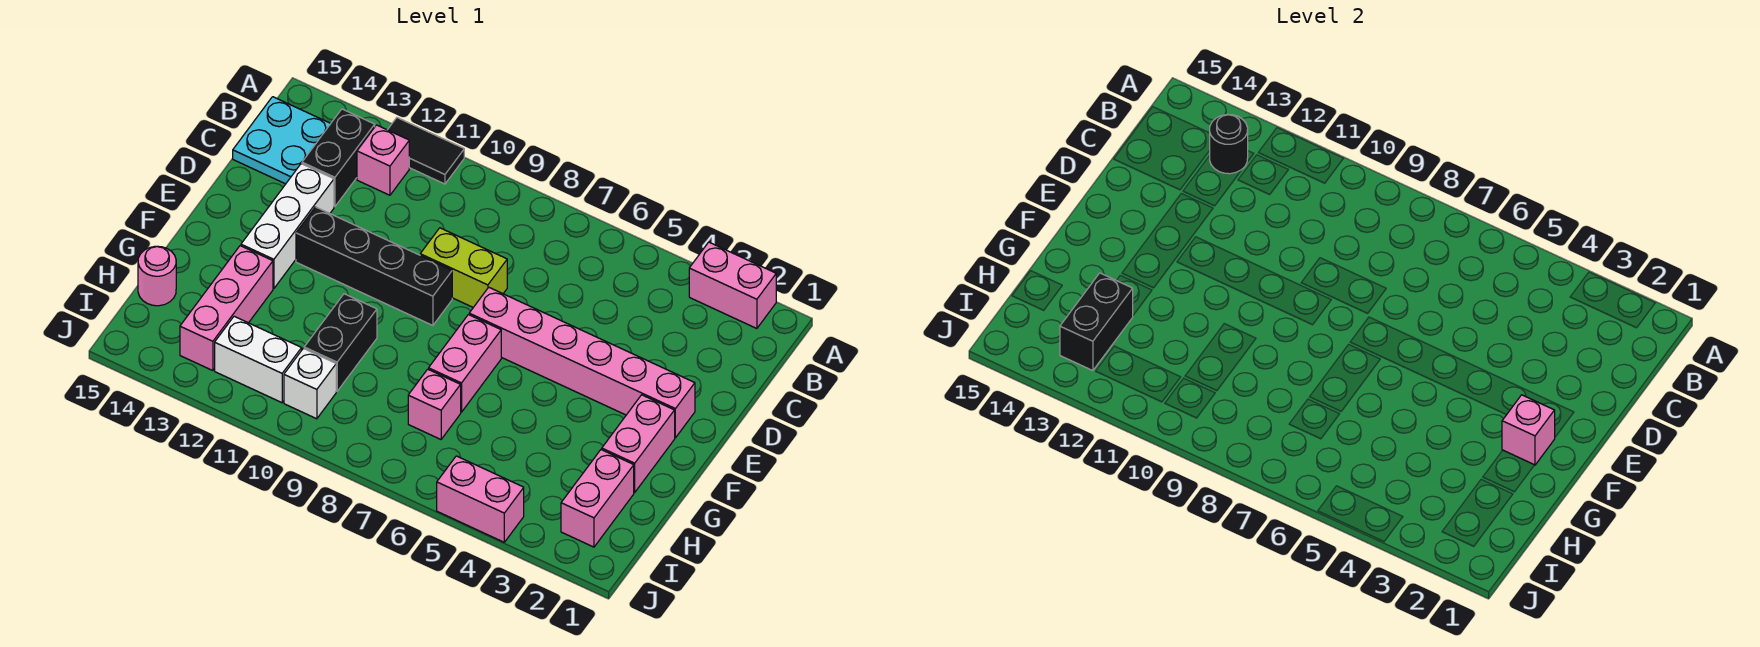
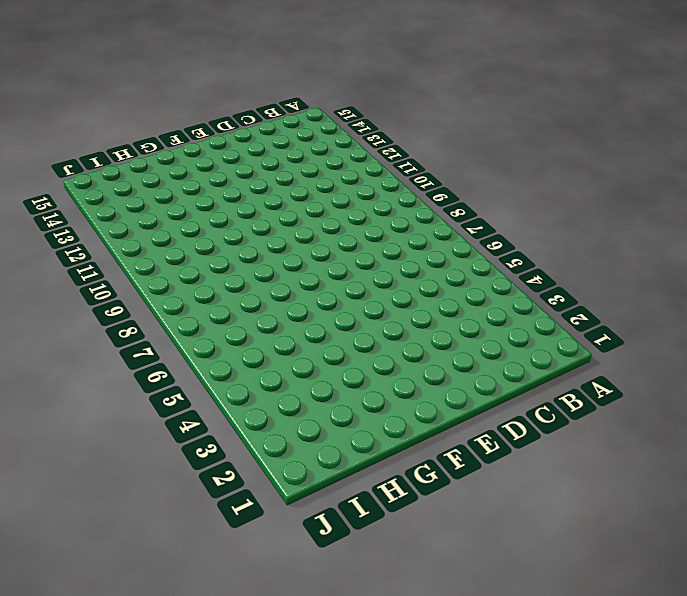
none -> pink 1x2 brick [689,242,776,329]
none -> black 1x2 tile [388,118,464,184]
none -> pink 1x1 brick [357,125,409,195]

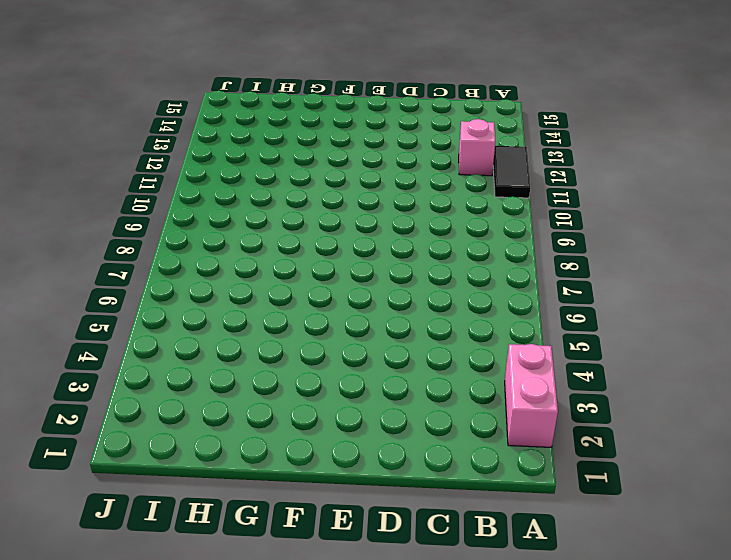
none -> black 1x2 brick [302,109,375,207]
none -> cyan 2x2 plate [233,97,331,184]
none -> lime 1x2 brick [420,228,507,307]

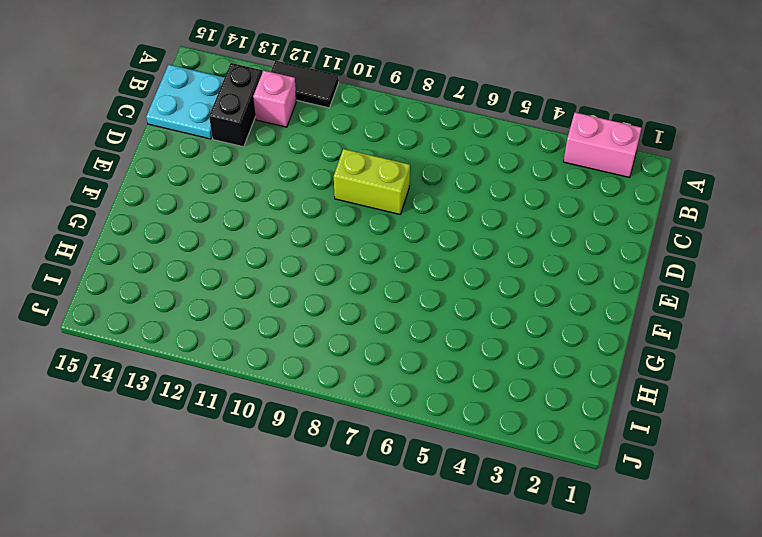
none -> white 1x3 brick [241,164,334,289]
none -> pink 1x6 brick [469,287,695,438]
none -> black 1x4 brick [296,207,452,325]

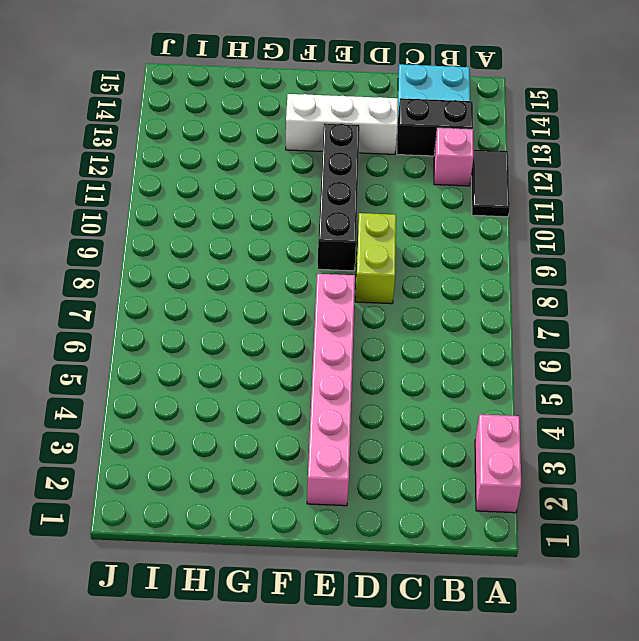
none -> pink 1x2 brick [602,395,675,492]
none -> pink 1x2 brick [429,315,501,412]
none -> black 1x2 brick [304,294,377,391]

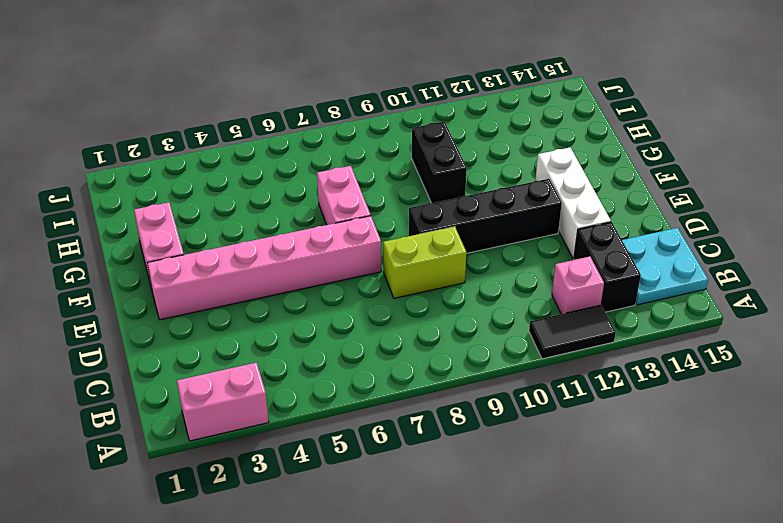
none -> pink 1x3 brick [180,246,273,371]
none -> pink 1x2 brick [561,450,634,547]
none -> pink 1x1 brick [408,369,461,439]

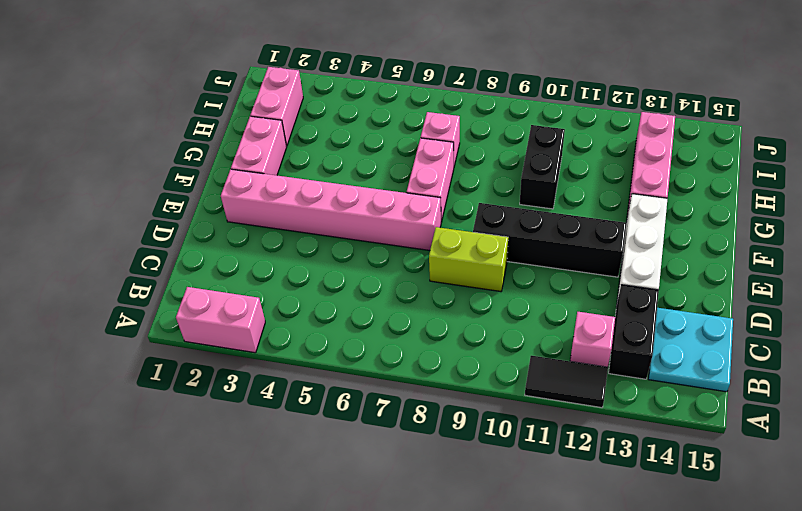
none -> pink 1x1 round brick [138,246,176,306]
none -> white 1x1 brick [284,348,336,419]
none -> white 1x2 brick [215,316,302,403]

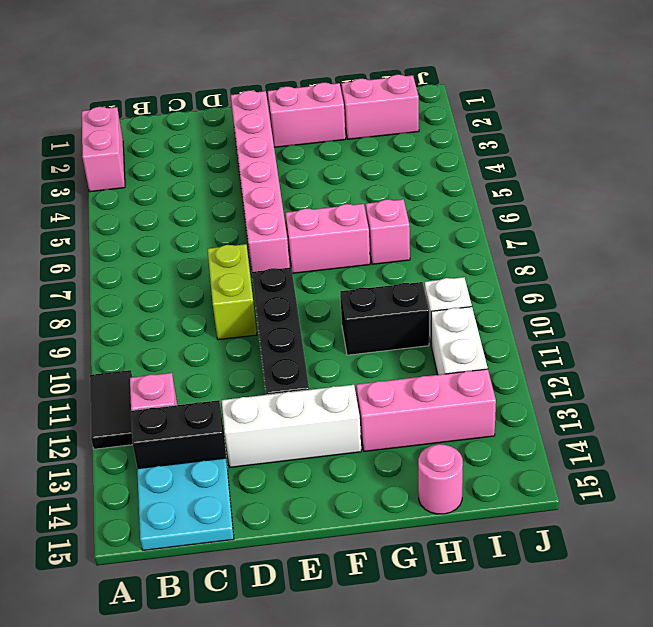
none -> pink 1x2 brick [437,456,524,542]
none -> black 1x1 round brick [1210,114,1248,174]
none -> pink 1x1 brick [1502,395,1555,465]

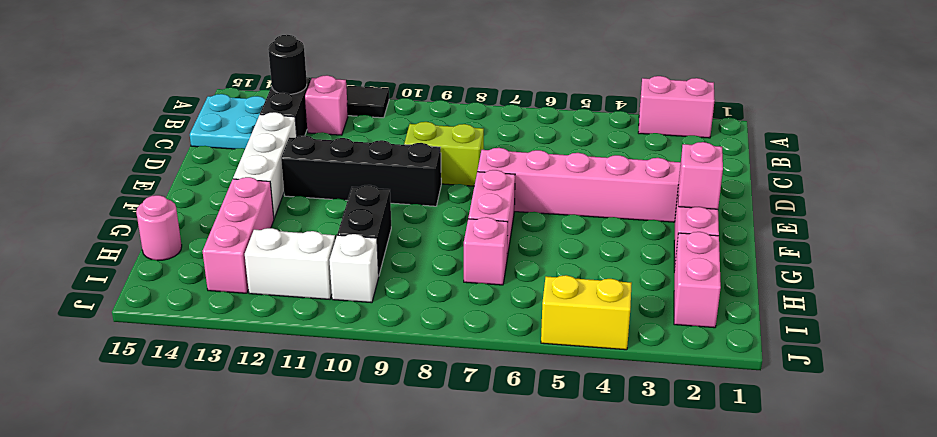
yellow 1x2 brick [541,275,632,350] -> pink 1x2 brick [437,456,524,542]
none -> black 1x2 brick [1060,273,1133,371]

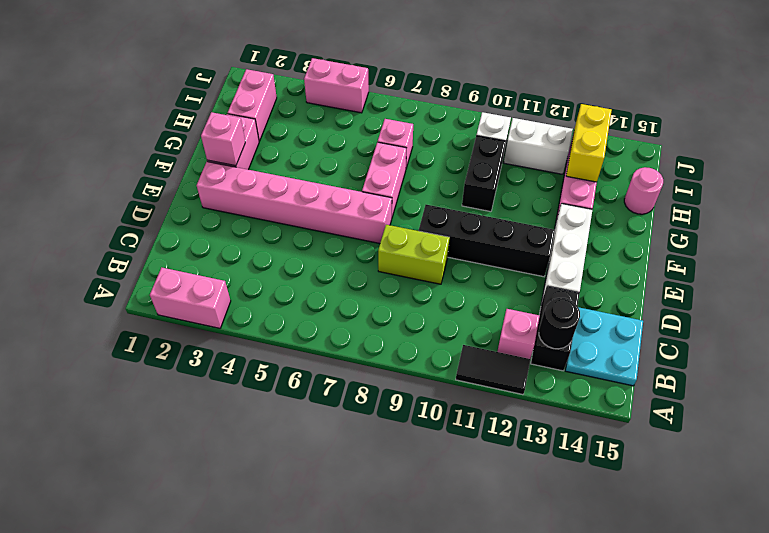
yellow 1x2 brick [566,104,612,182] -> black 1x2 brick [1060,273,1133,371]

